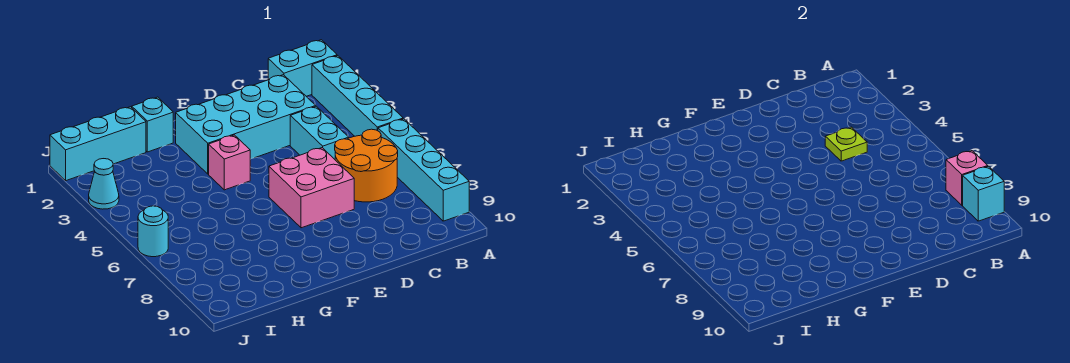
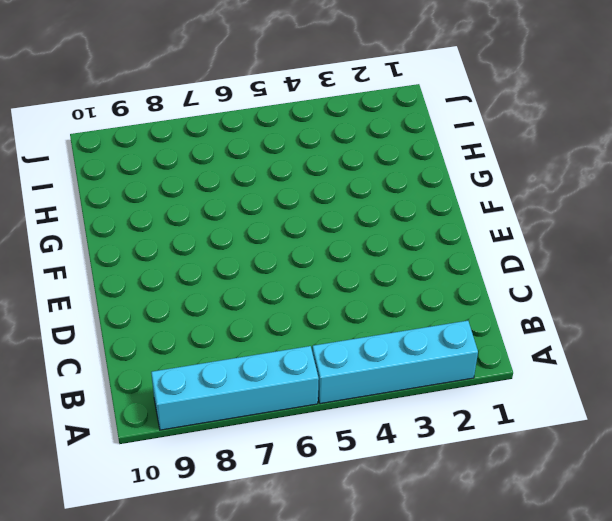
none -> cyan 1x2 brick [268,40,337,96]
none -> orange 2x2 round brick [335,129,398,202]
none -> cyan 2x4 brick [176,75,316,174]

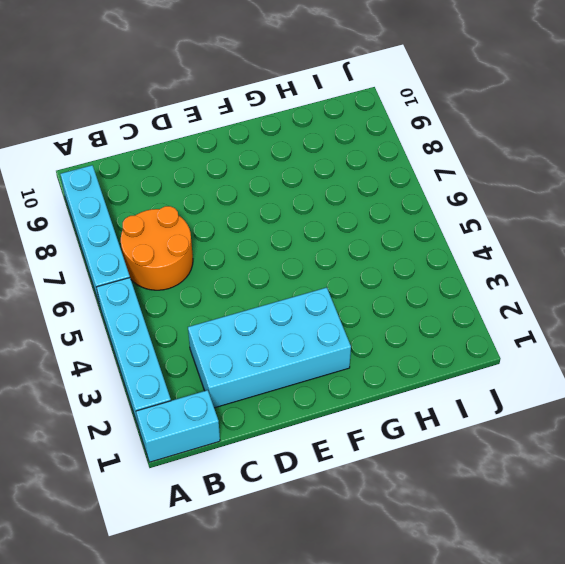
none -> cyan 1x2 brick [290,106,349,159]
none -> pink 2x2 brick [269,148,354,228]
none -> pink 1x1 brick [209,135,250,190]

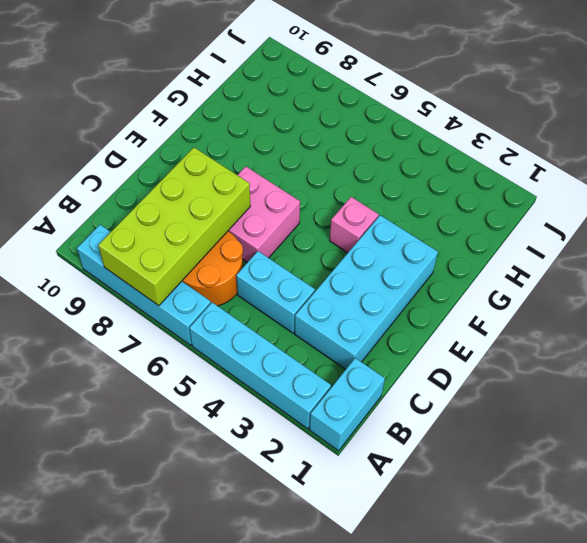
lime 2x4 brick [98,148,250,306] -> pink 1x1 brick [946,151,988,205]
none -> cyan 1x1 brick [132,97,173,152]
none -> cyan 1x3 brick [50,107,146,181]
none -> cyan 1x1 cone [89,159,119,209]

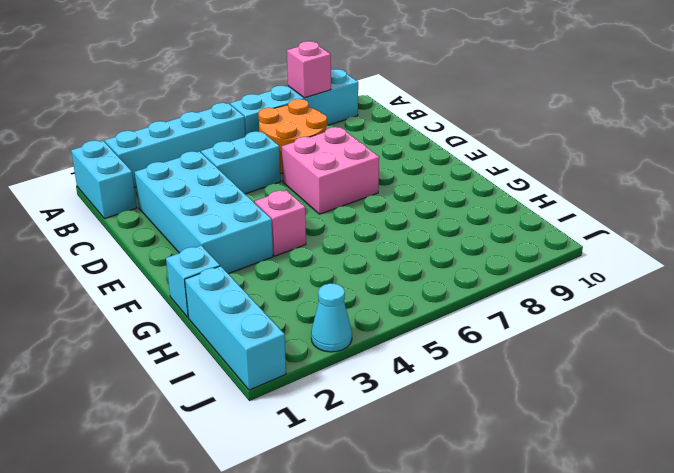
none -> cyan 1x1 round brick [138,206,168,257]
none -> cyan 1x1 brick [963,166,1004,221]
none -> lime 1x1 plate [825,127,867,161]

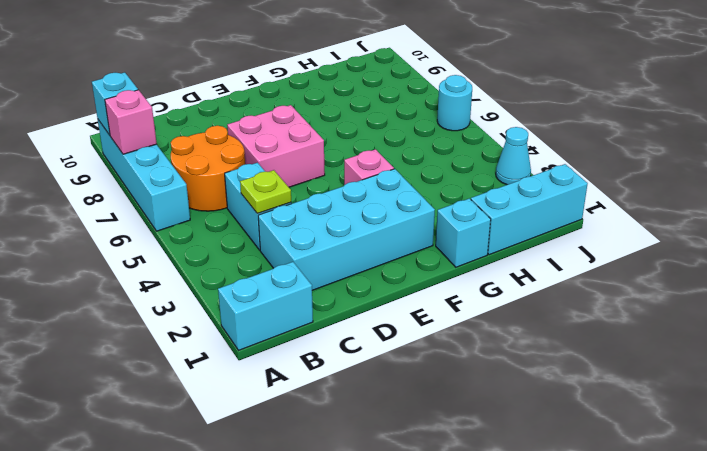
none -> cyan 1x4 brick [312,56,403,136]

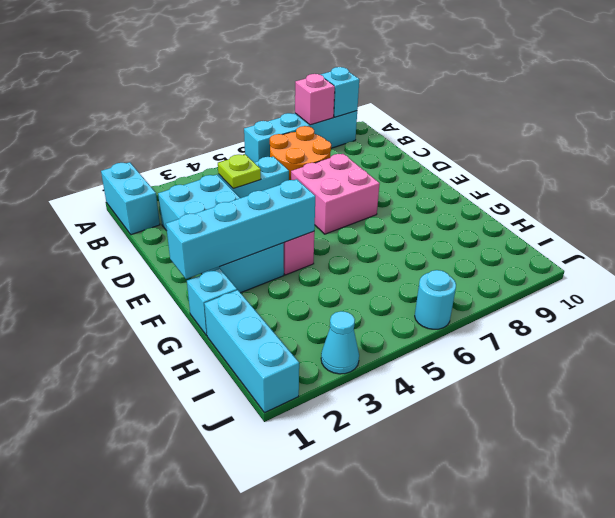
cyan 1x4 brick [166,179,315,279] -> cyan 1x4 brick moved to [312,56,403,136]

